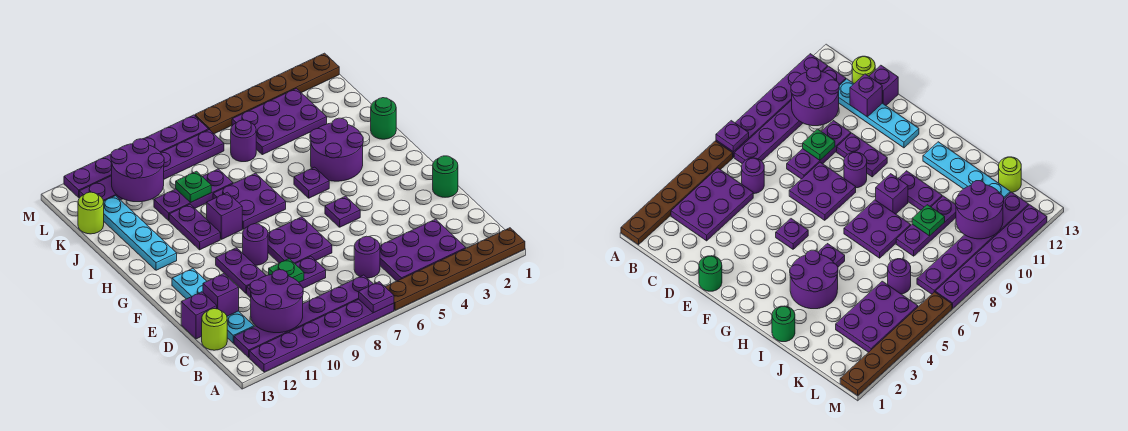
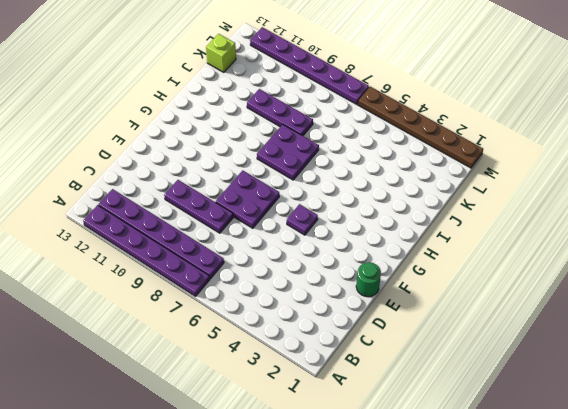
lime 1x1 brick [206,34,236,72] -> lime 1x1 round brick [78,192,104,234]
none -> brown 1x6 plate [386,228,525,310]
none -> purple 2x3 plate [380,219,466,281]
none -> purple 1x1 round brick [354,236,380,278]
none -> cyan 1x4 plate [172,268,254,343]

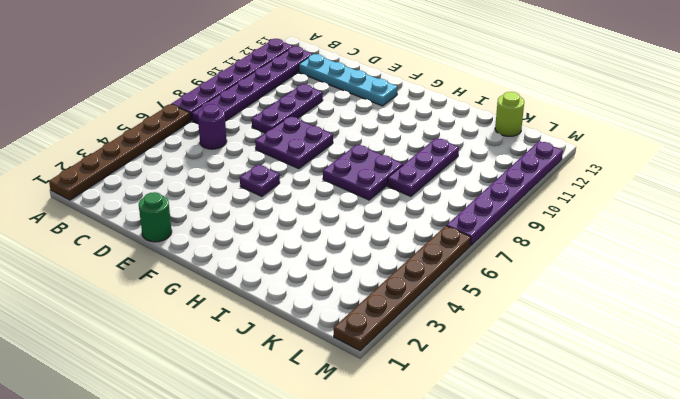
none -> purple 2x3 plate [380,219,466,281]
none -> lime 1x1 round brick [202,309,227,350]
none -> purple 1x1 brick [181,292,217,339]
none -> purple 1x2 plate [216,248,266,293]

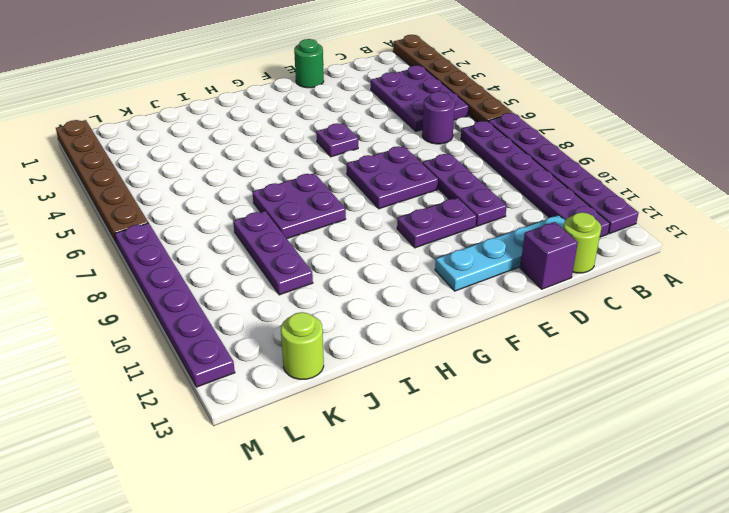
none -> purple 1x1 round brick [243,224,268,265]
none -> purple 2x2 round brick [310,118,363,181]
none -> purple 1x1 plate [294,167,329,198]
none -> purple 1x1 brick [207,192,242,239]

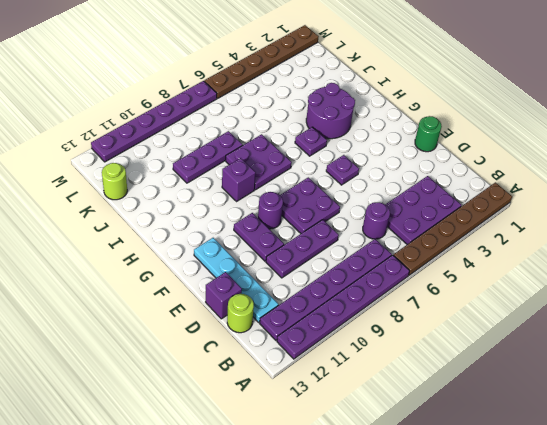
none -> purple 1x2 plate [169,204,220,250]
none -> cyan 1x4 plate [103,196,177,270]
none -> green 1x1 round brick [371,98,396,139]
none -> purple 2x3 plate [232,88,327,155]

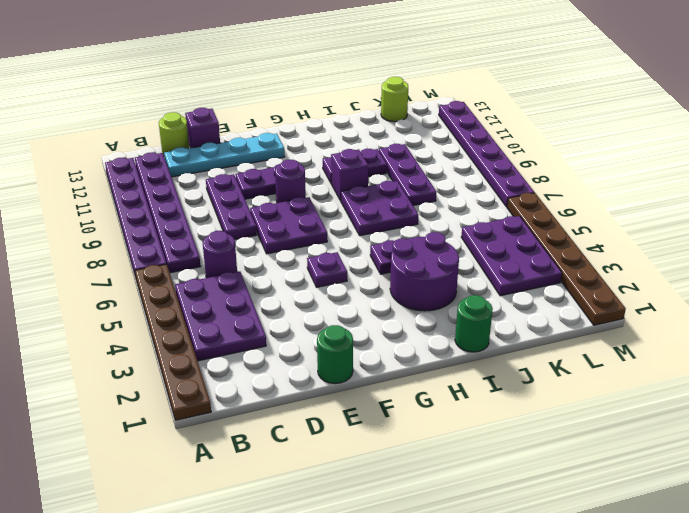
none -> cyan 1x4 plate [103,196,177,270]
none -> purple 1x1 round brick [231,120,256,162]
none -> purple 1x6 plate [79,130,224,201]
none -> purple 1x1 plate [359,282,394,313]

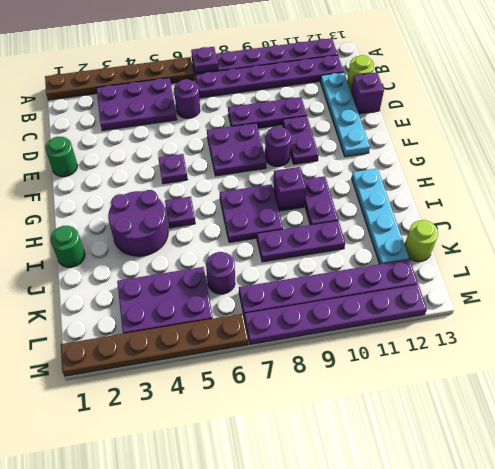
none -> purple 2x2 round brick [250,270,303,333]
none -> green 1x1 plate [269,259,304,282]
none -> purple 1x1 brick [203,274,239,316]
none -> green 1x1 plate [176,171,211,202]

